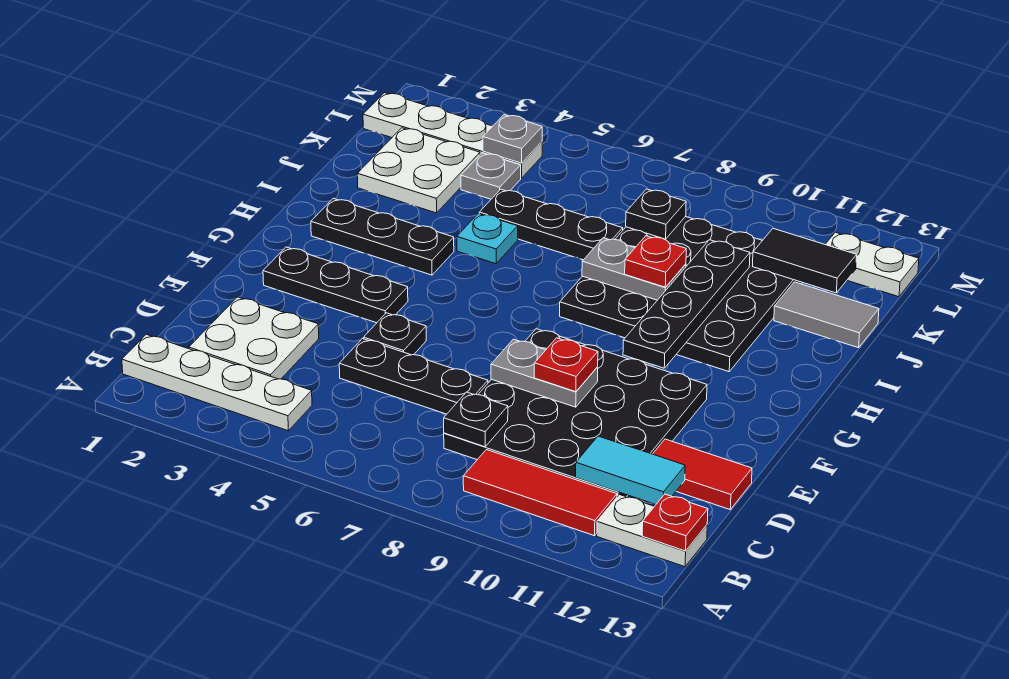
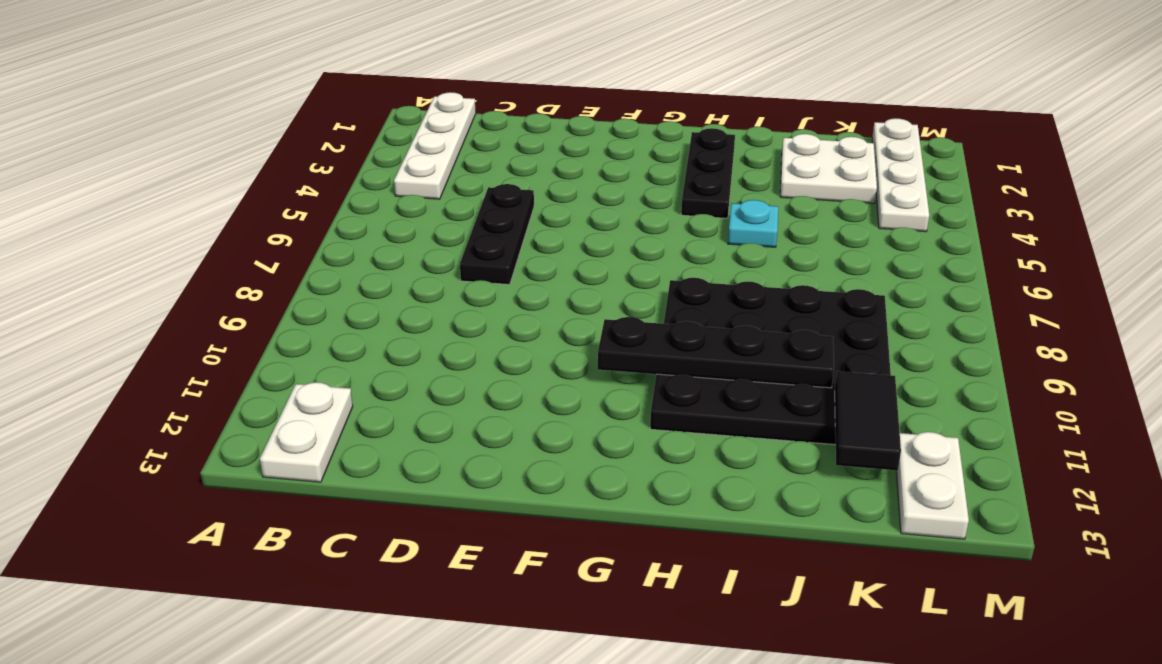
none -> red 1x3 tile [463,450,617,536]
none -> white 2x2 plate [189,297,319,379]
none -> black 4x4 plate [444,329,707,497]

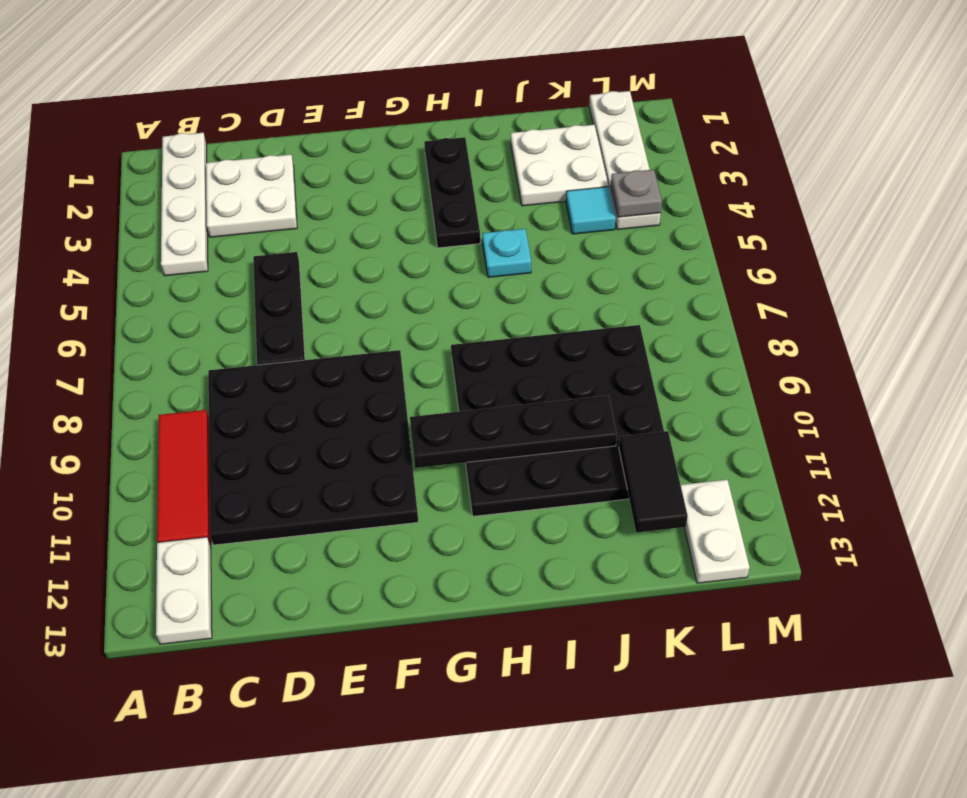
cyan 1x1 tile [566,187,616,234] -> grey 1x1 plate [461,153,521,199]
none -> red 1x2 tile [653,439,752,509]
none -> black 1x1 plate [364,313,426,355]
none -> black 1x3 plate [263,247,408,323]

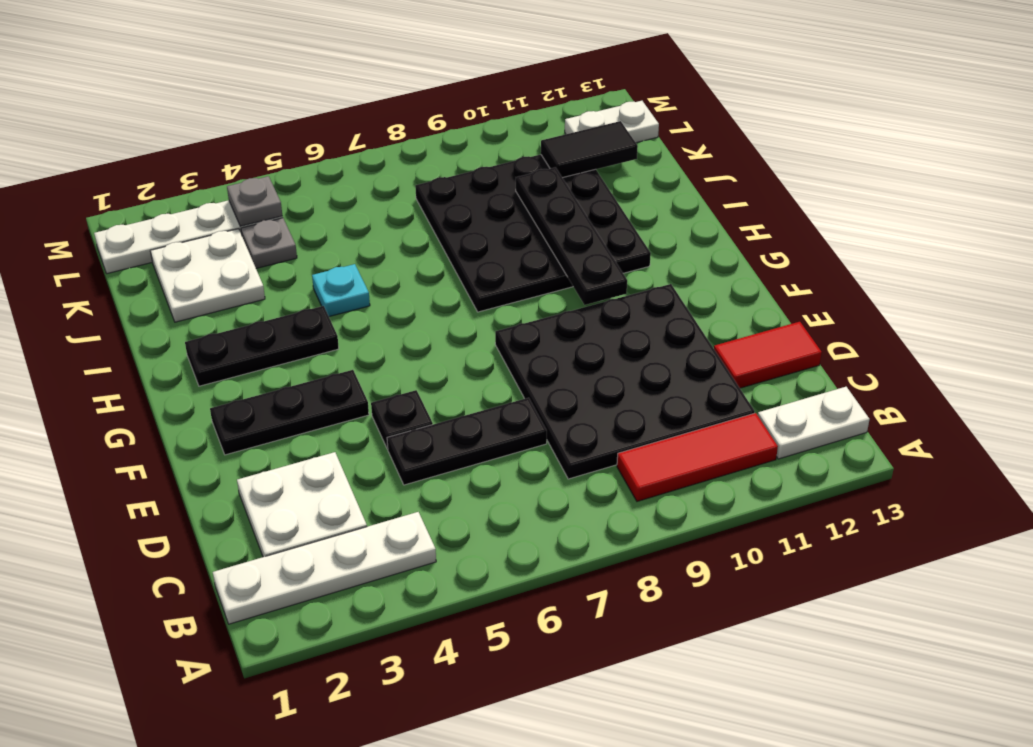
none -> black 1x3 plate [479,189,623,260]
none -> grey 1x2 tile [774,282,879,348]
none -> red 1x1 plate [642,494,708,551]

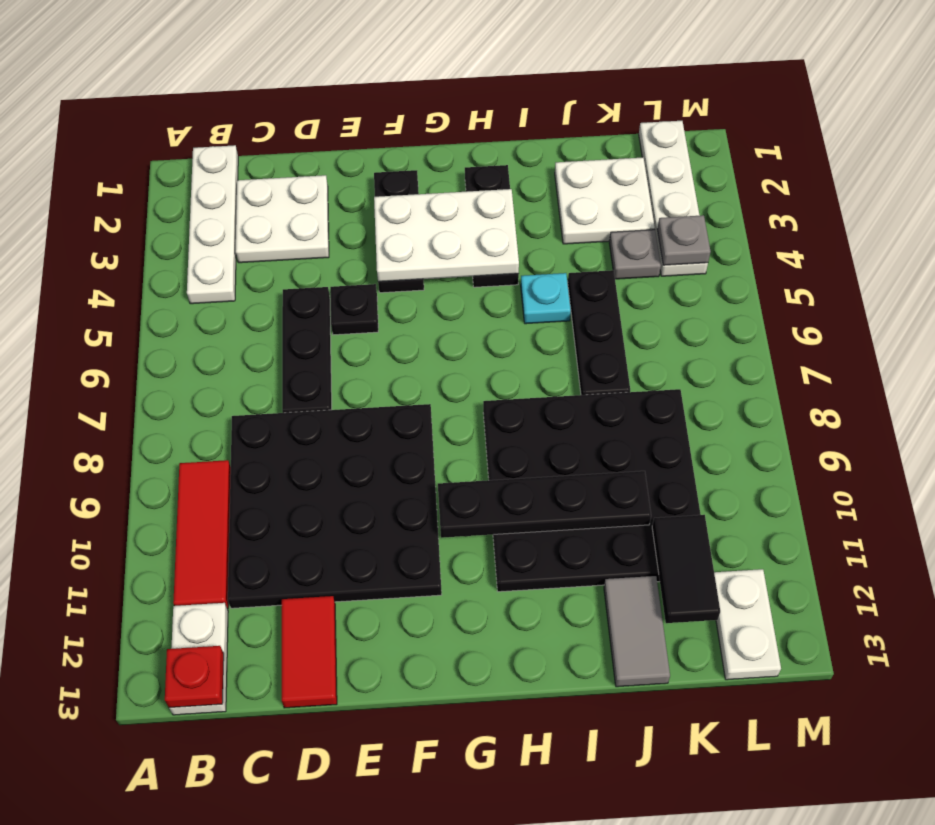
white 2x3 plate [374,189,519,282] -> none
none -> black 1x1 plate [444,392,508,447]
none -> cyan 1x2 tile [576,436,685,505]
none -> grey 1x2 plate [491,339,598,407]

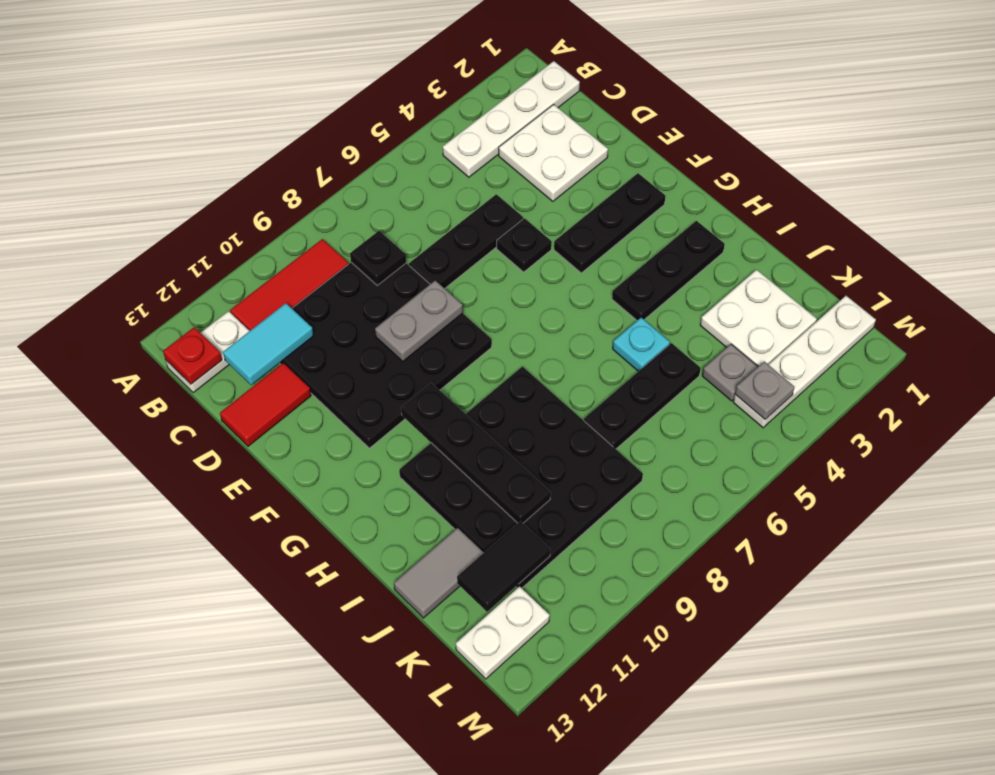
none -> grey 1x2 plate [582,238,686,300]
none -> black 1x1 plate [626,189,686,239]
none -> red 1x1 plate [534,338,598,392]

